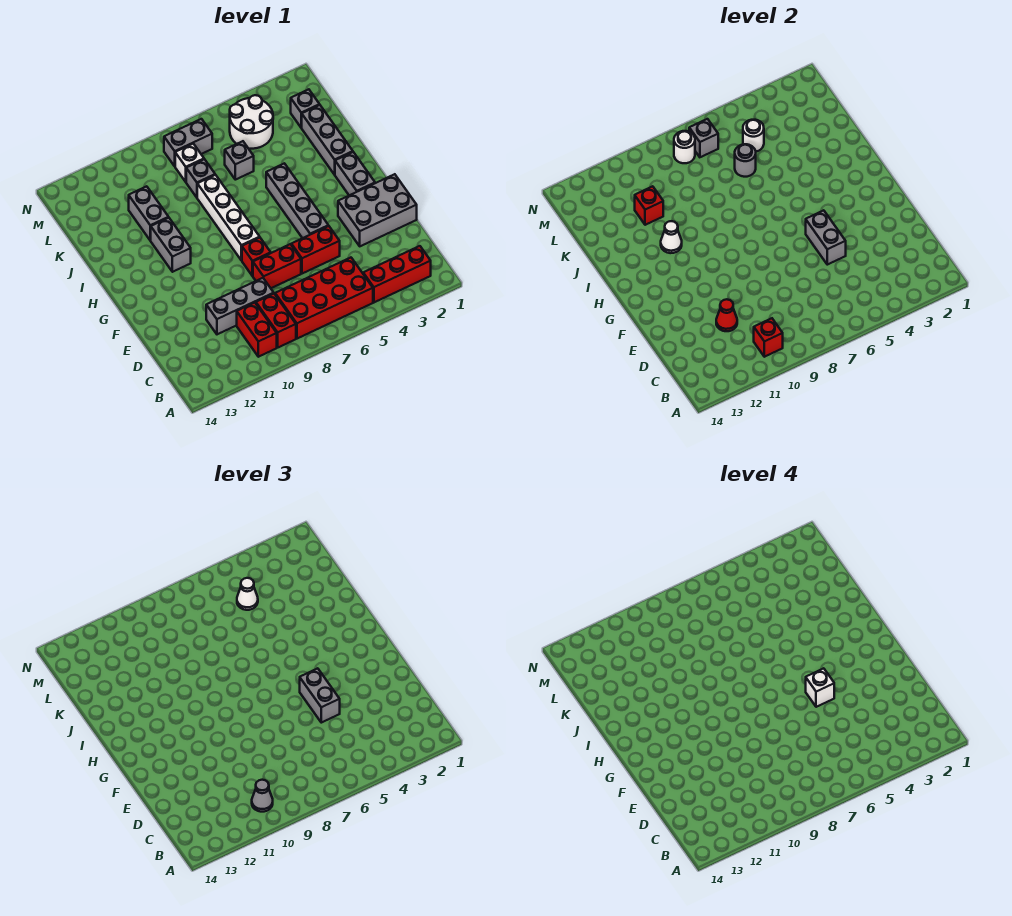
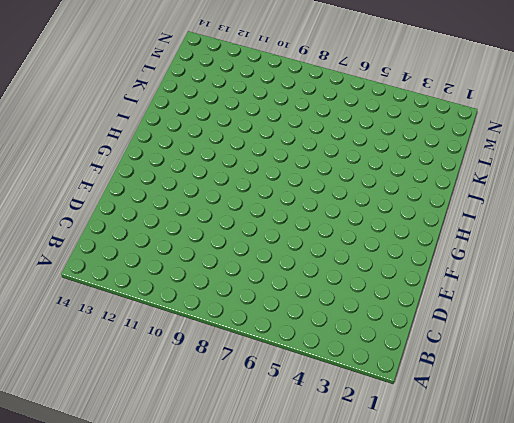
none -> red 1x3 brick [363,246,431,302]
none -> red 2x4 brick [275,258,373,339]
none -> red 1x2 brick [256,294,296,347]
none -> red 1x2 brick [237,303,277,357]

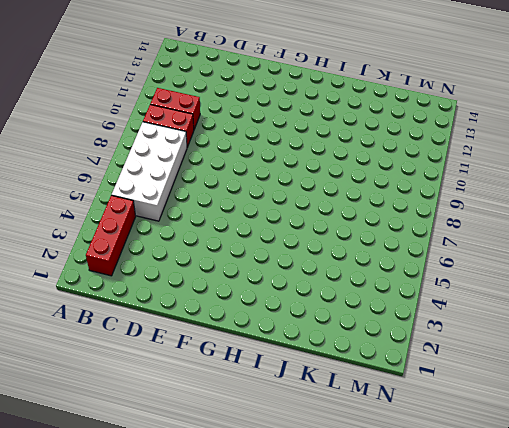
white 2x4 brick [112,122,187,221] -> red 2x4 brick [275,258,373,339]
none -> grey 1x3 brick [206,278,274,334]
none -> grey 2x3 brick [338,174,417,246]
none -> red 1x2 brick [291,226,340,274]
none -> red 1x2 brick [253,244,301,288]

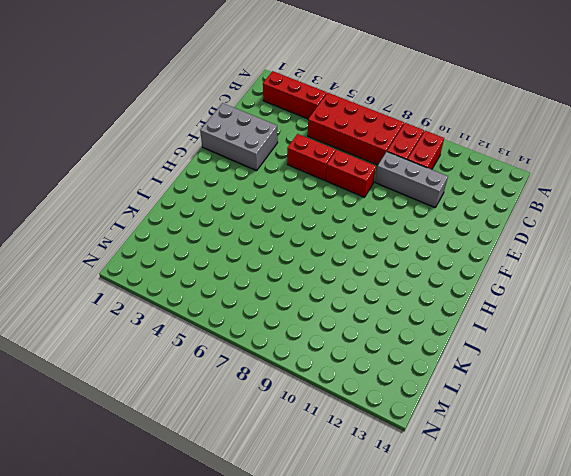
none -> grey 1x4 brick [266,163,328,238]
none -> red 1x1 brick [242,238,271,276]
none -> grey 1x2 brick [335,152,375,195]
none -> white 1x4 brick [197,175,260,260]

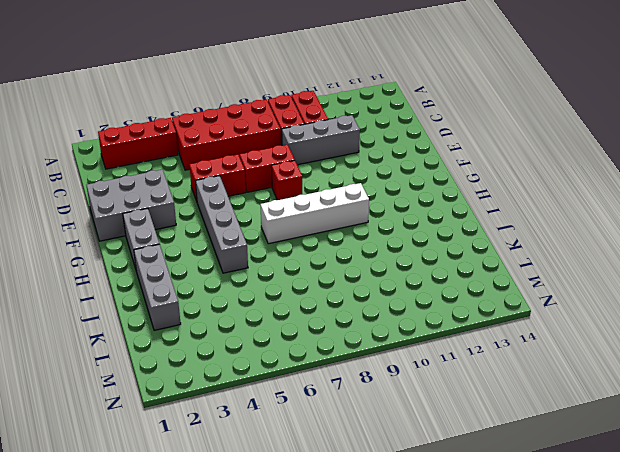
white 1x4 brick [260,183,369,244] -> white 1x4 brick turned to [197,175,260,260]
none -> grey 1x2 brick [150,218,191,272]
none -> grey 1x2 brick [129,186,169,240]
none -> grey 1x1 brick [225,141,254,180]
none -> grey 1x1 brick [186,159,215,197]

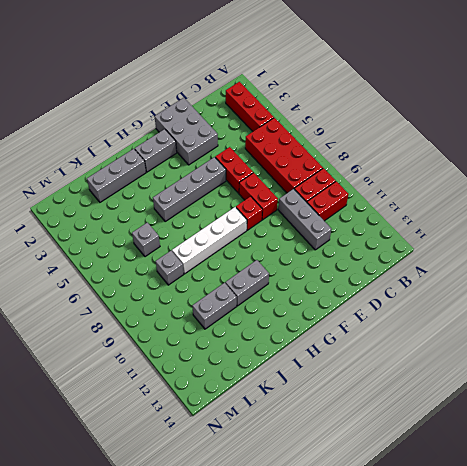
none -> grey 1x1 brick [291,89,320,128]
none -> white 2x2 round brick [230,95,273,149]
none -> white 1x1 brick [175,144,204,182]
none -> grey 1x2 brick [164,119,212,166]

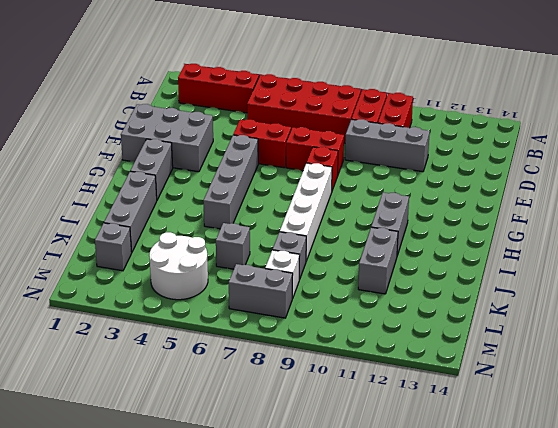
none -> red 1x1 brick [754,318,783,357]
none -> red 1x1 cone [716,299,737,331]
none -> grey 1x2 brick [806,210,846,265]
none -> white 1x1 cone [661,221,682,253]

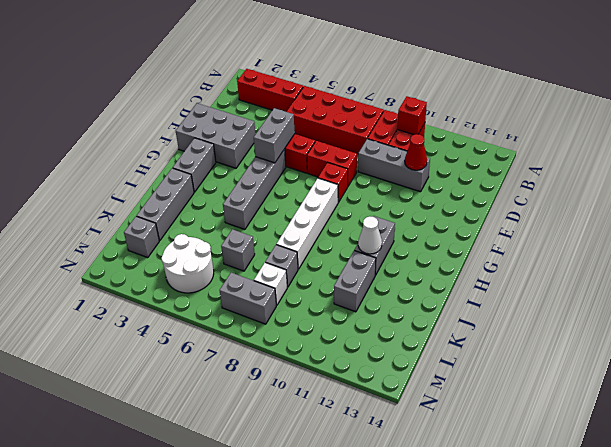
none -> grey 1x1 round brick [735,144,756,177]
none -> red 1x1 brick [635,186,663,225]
none -> white 1x1 round brick [743,120,764,152]
none -> grey 1x1 brick [689,119,718,157]

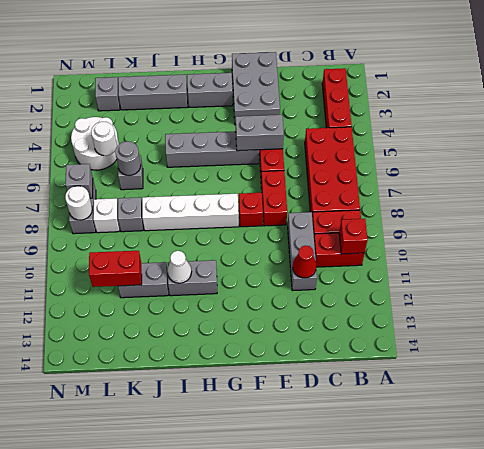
red 1x2 brick [89,251,142,287] -> red 1x1 brick [635,186,663,225]
none -> grey 1x1 cone [252,780,273,812]
none -> grey 1x2 brick [300,668,340,723]
none -> white 1x1 cone [237,578,258,610]
none -> white 1x1 brick [806,668,834,707]

